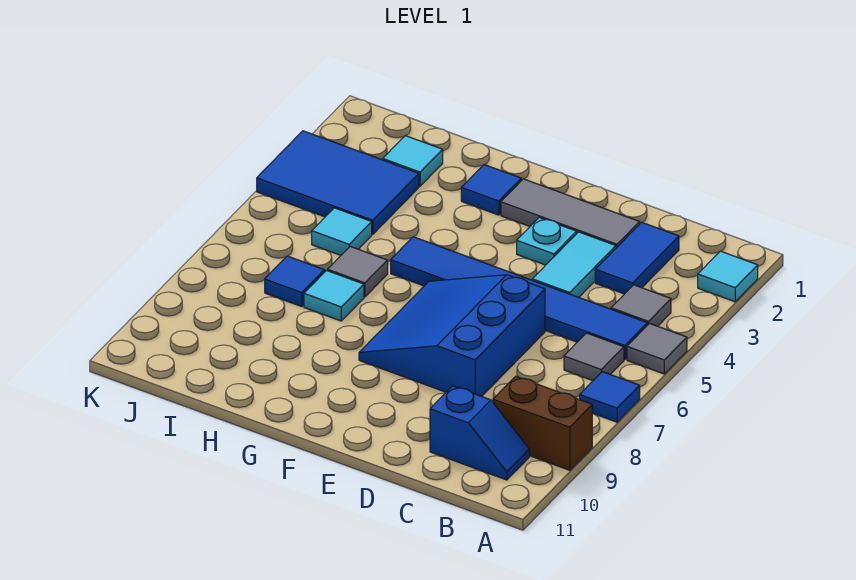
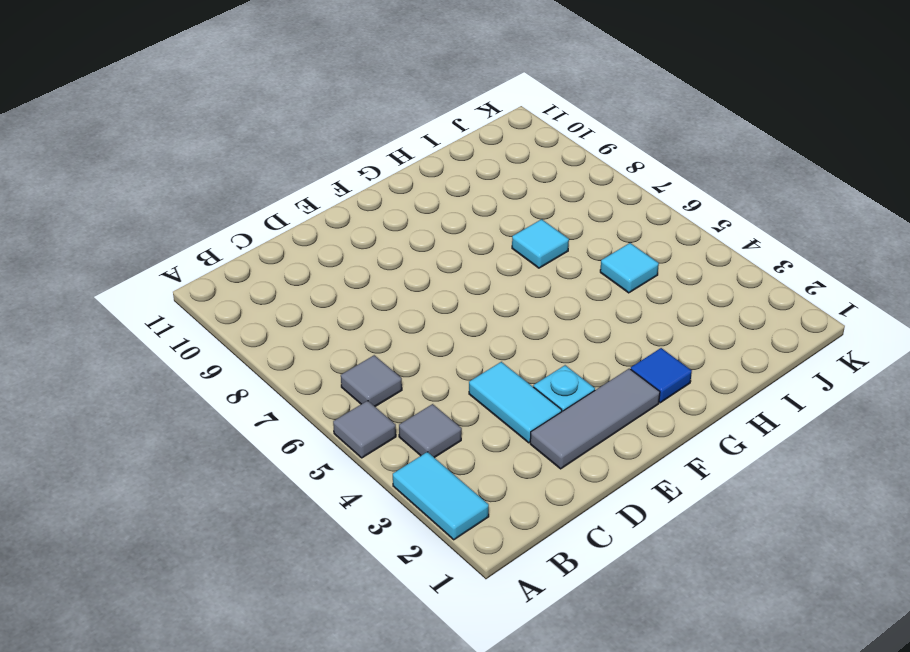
cyan 1x2 tile [393,452,489,540] -> cyan 1x1 tile [698,251,758,302]
none -> blue 1x1 tile [580,372,640,422]
none -> brown 1x2 brick [493,376,592,470]
none -> blue 1x6 tile [391,237,648,360]

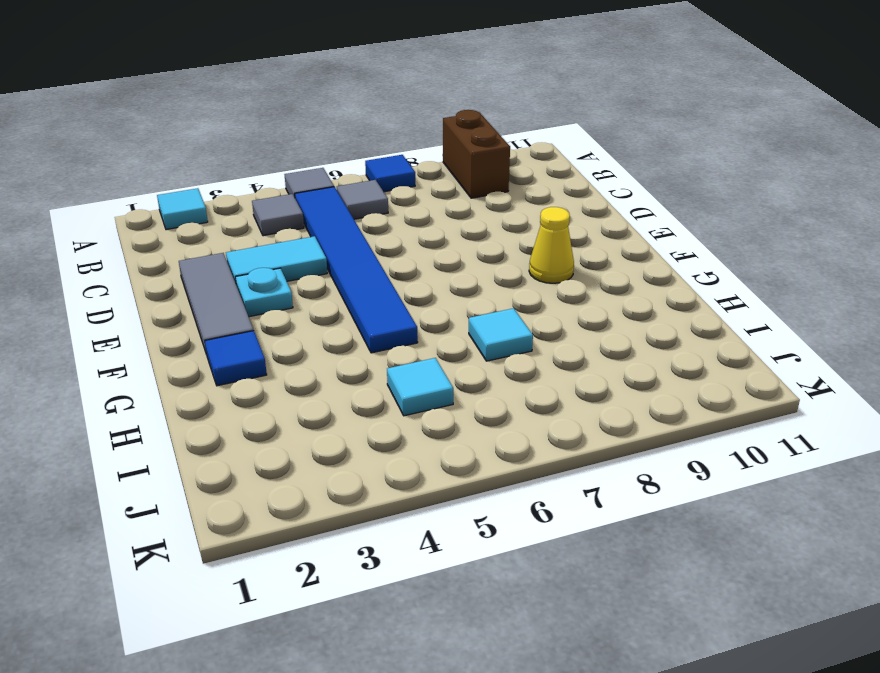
yellow 1x1 cone [529,207,574,283] -> none
none -> blue 1x2 slope [430,386,529,480]
none -> blue 1x2 tile [595,222,679,294]
none -> blue 3x3 slope [359,275,545,396]

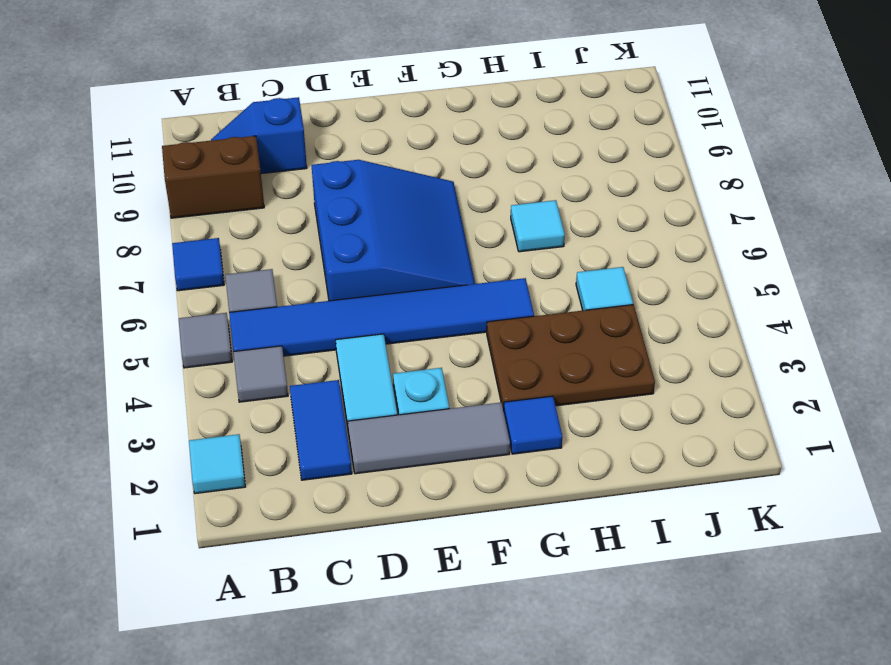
brown 2x3 plate [487,305,655,411] -> blue 2x3 tile [257,131,419,234]
none -> grey 1x1 tile [328,246,388,297]
none -> cyan 1x1 tile [383,136,443,186]
none -> blue 1x1 tile [265,256,325,307]

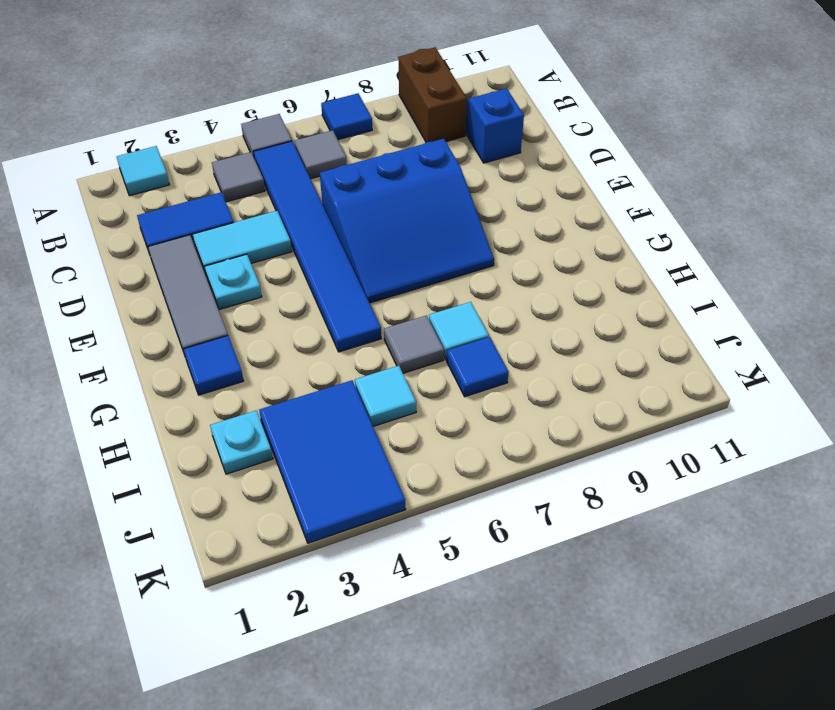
cyan 1x1 plate [210,410,273,474] -> cyan 1x1 tile [383,136,443,186]

